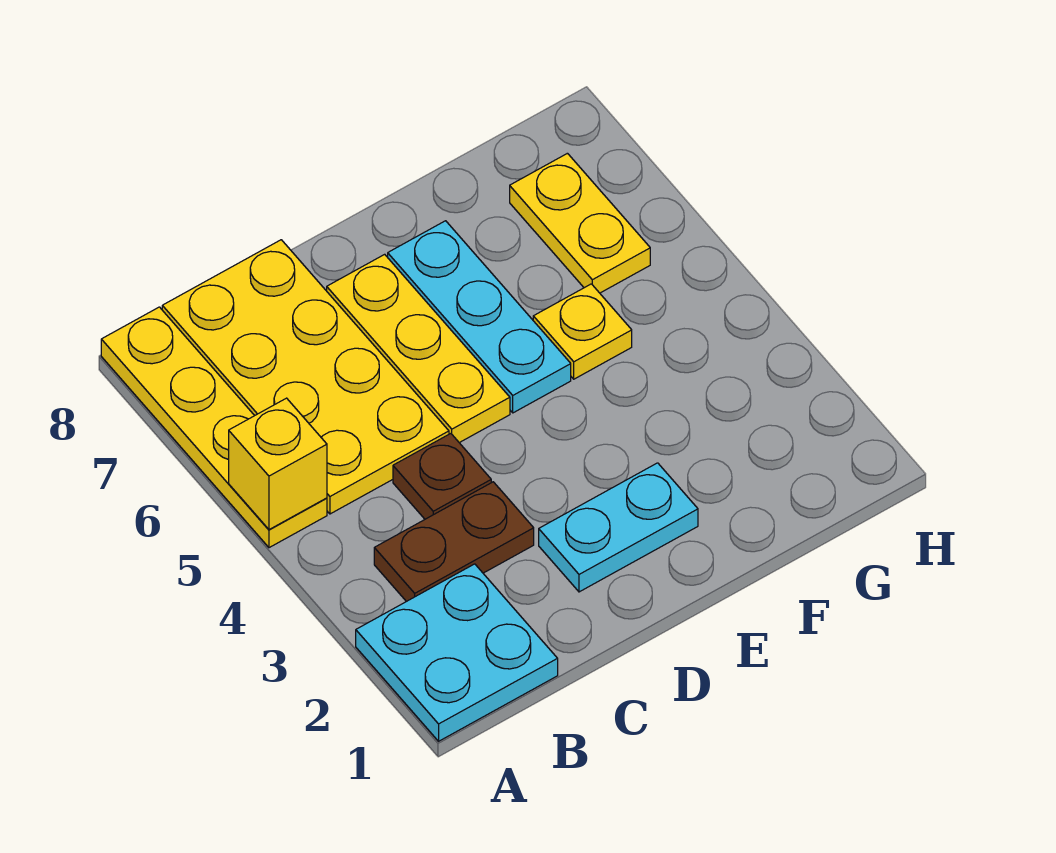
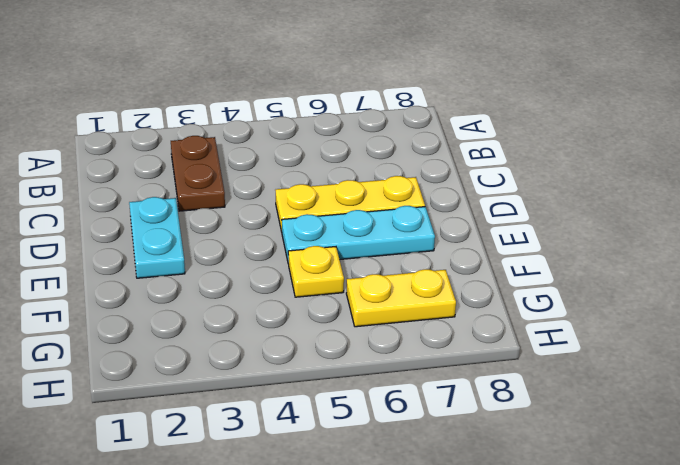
none -> cyan 2x2 plate [356,564,558,741]
none -> yellow 1x4 plate [101,307,327,548]

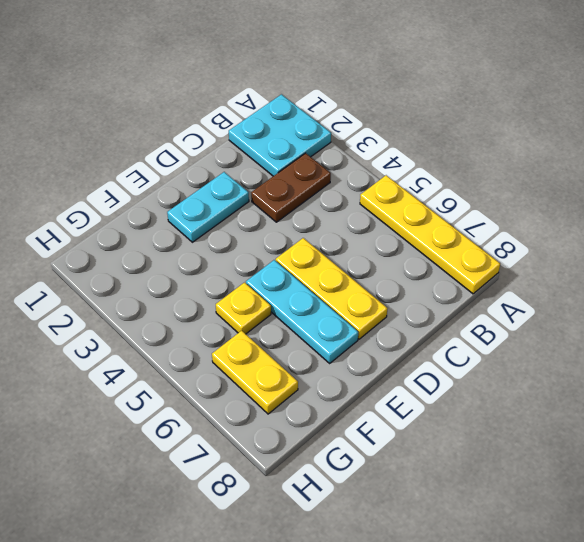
none -> yellow 2x4 plate [162,240,449,514]
none -> brown 1x1 plate [393,434,491,519]

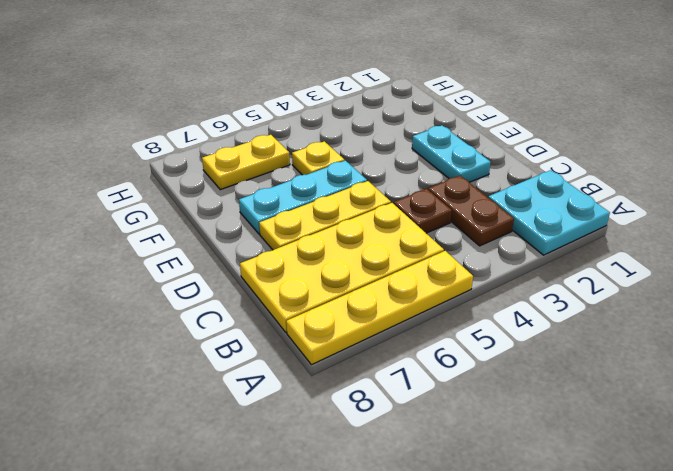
none -> yellow 1x1 brick [229,398,327,530]

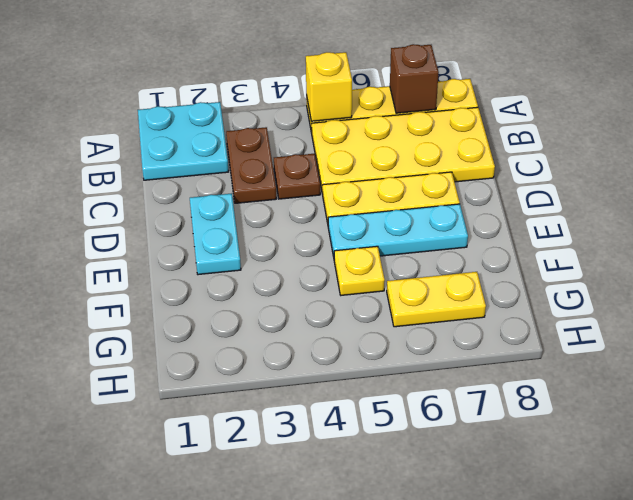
brown 1x1 brick [390,44,439,113] -> none

